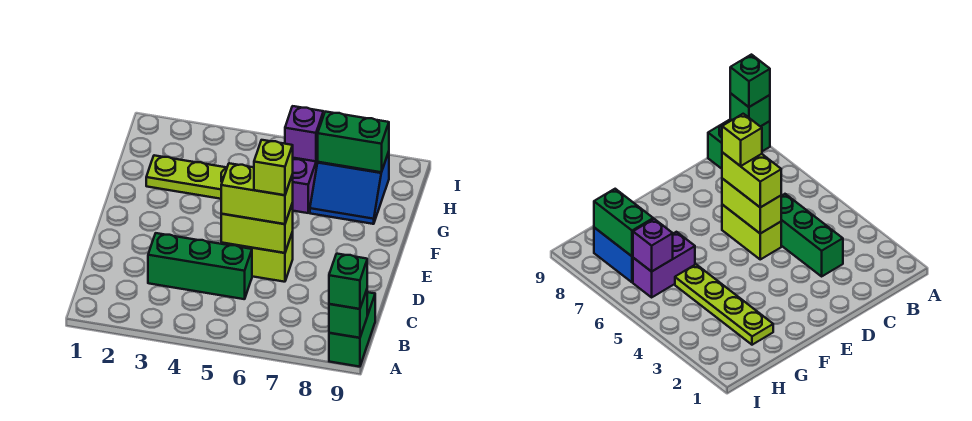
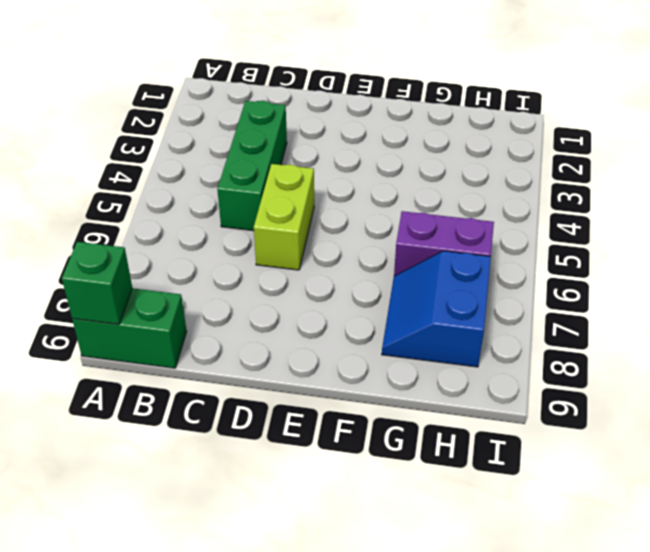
none -> lime 1x4 plate [146,155,227,199]
none -> lime 1x2 brick [221,203,293,253]
none -> purple 1x1 brick [285,106,323,161]

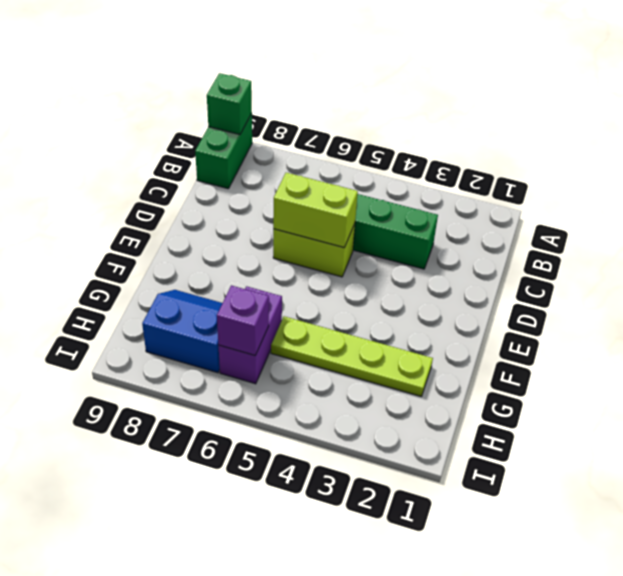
none -> green 1x2 brick [318,112,389,172]
none -> green 1x1 brick [329,254,367,309]
none -> lime 1x2 brick [221,163,293,224]

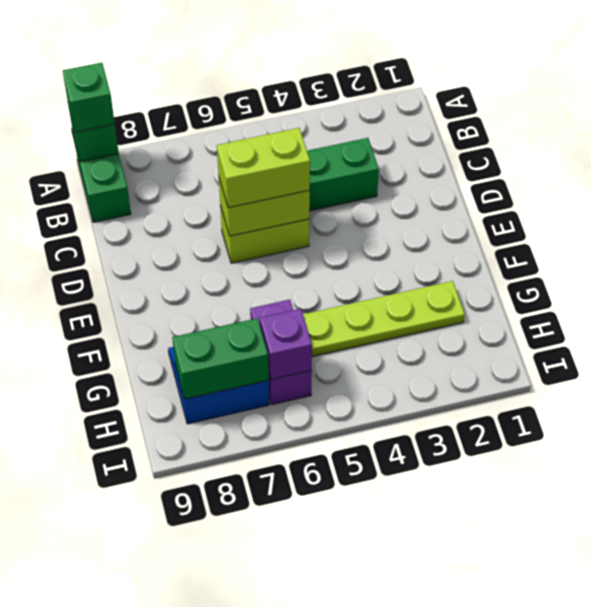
none -> lime 1x1 brick [254,140,293,195]

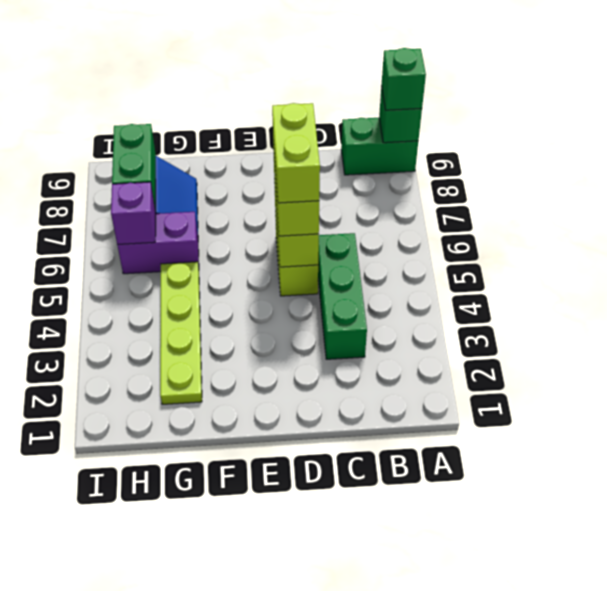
lime 1x2 brick [272,103,320,203] -> lime 1x1 brick [254,140,293,195]

